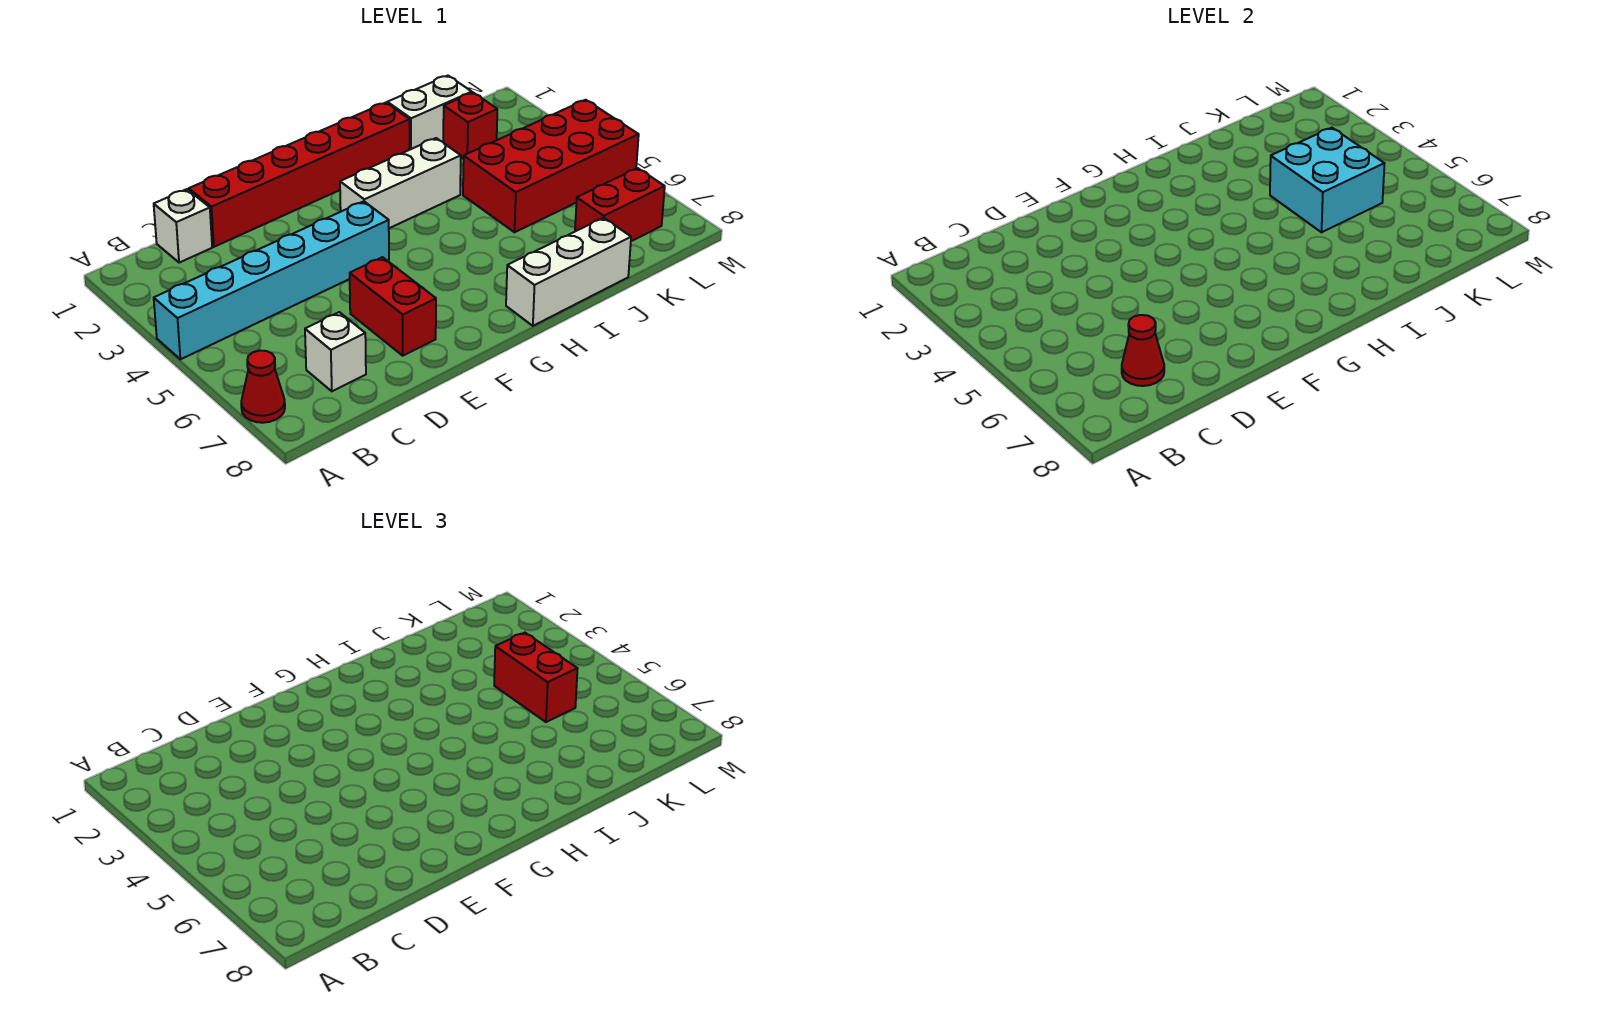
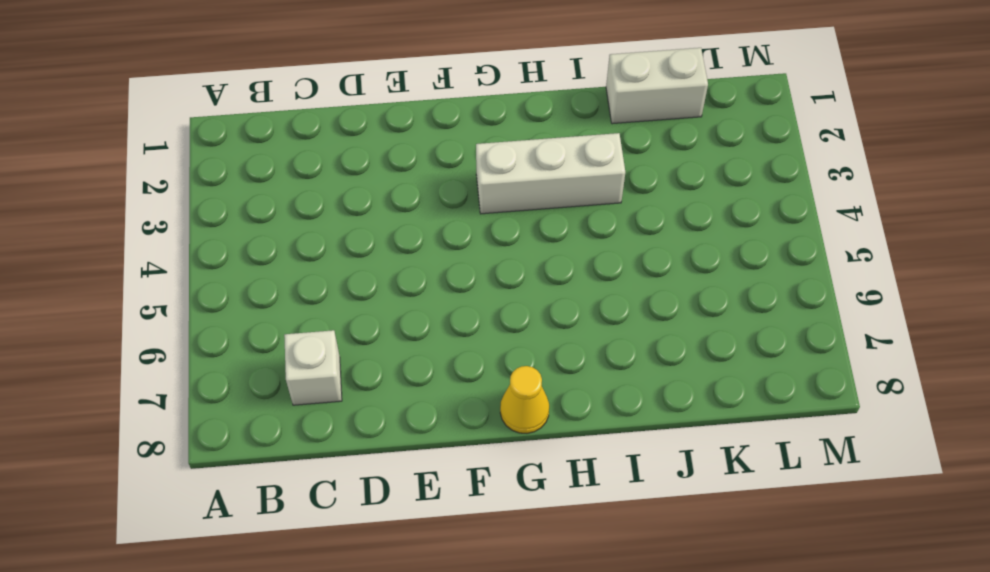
yellow 1x1 cone [500,366,549,433] -> none
none -> cyan 1x6 brick [154,201,389,359]
none -> red 1x1 cone [241,351,285,423]
none -> white 1x1 brick [154,189,212,263]

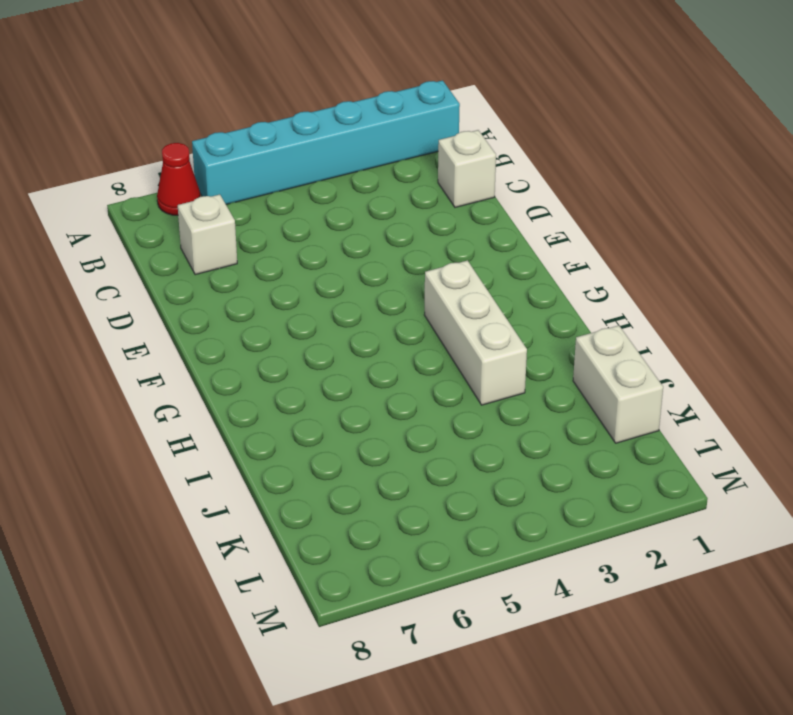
cyan 1x6 brick [192,80,460,204] -> cyan 1x6 brick turned to [154,201,389,359]
none -> red 1x6 brick [189,103,410,247]
none -> red 1x2 brick [350,257,436,356]
none -> white 1x3 brick [506,218,631,326]

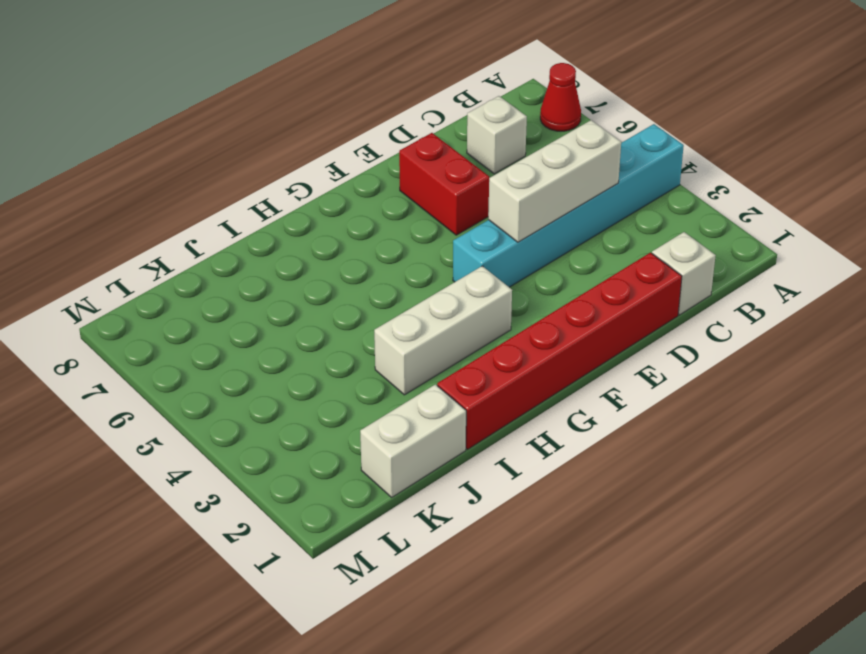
white 1x3 brick [488,120,621,242] -> white 1x3 brick moved to [506,218,631,326]
none -> red 2x4 brick [463,100,639,232]
none -> red 1x1 brick [443,93,497,159]
none -> red 1x2 brick [575,168,665,241]

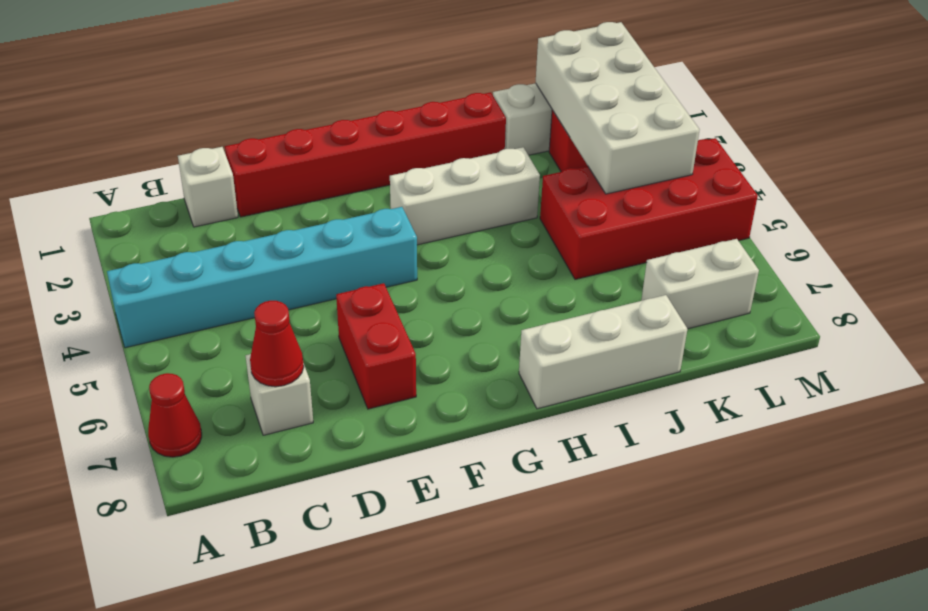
white 2x4 brick [536,22,699,194] -> cyan 2x2 brick [1270,128,1385,232]
white 1x2 brick [641,239,759,329] -> red 1x2 brick [575,168,665,241]
none -> red 1x2 brick [494,633,578,722]

